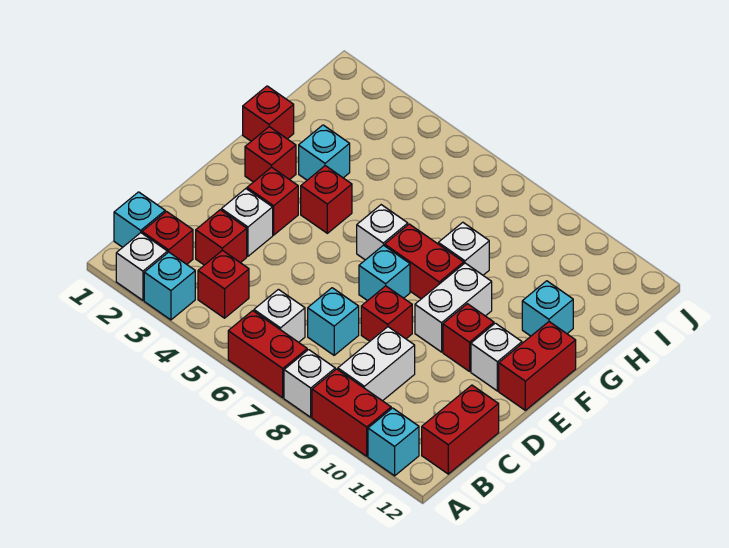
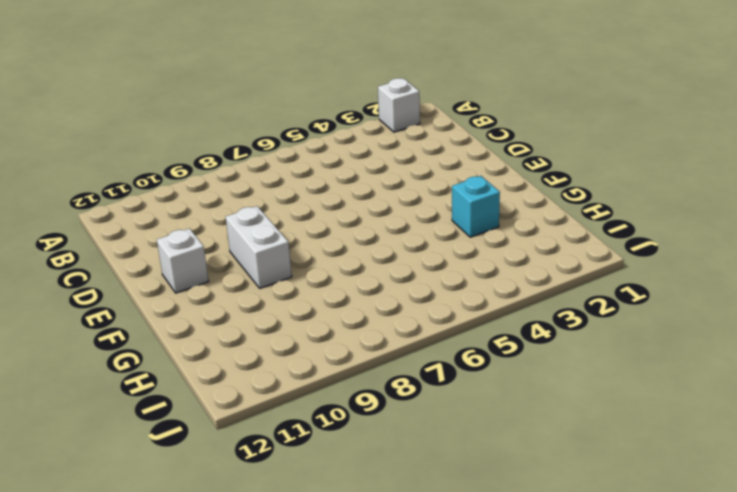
none -> cyan 1x1 brick [144,252,195,320]
none -> red 1x2 brick [228,311,307,398]
none -> white 1x1 brick [284,350,335,417]
none -> red 1x2 brick [312,369,391,456]

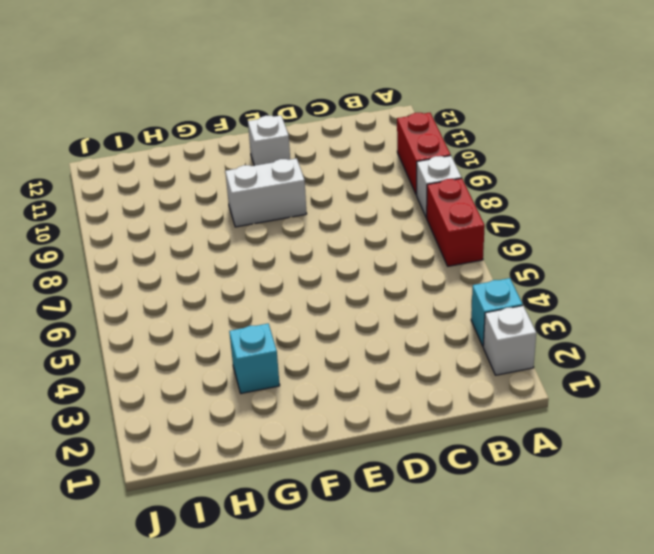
none -> cyan 1x1 brick [368,408,419,476]
none -> cyan 1x1 brick [114,192,165,247]
none -> red 1x1 brick [142,212,193,264]
none -> red 1x1 brick [198,250,249,318]

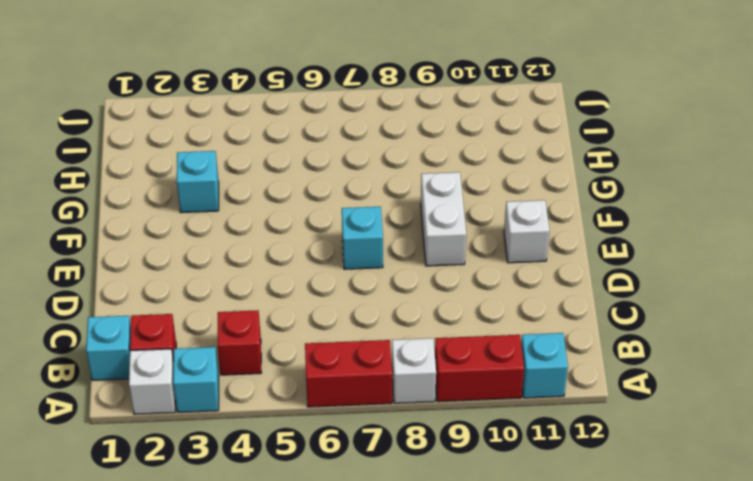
none -> white 1x1 brick [254,289,305,342]
none -> white 1x2 brick [338,327,415,401]
none -> red 1x2 brick [422,385,499,474]
none -> red 1x1 brick [196,210,247,265]

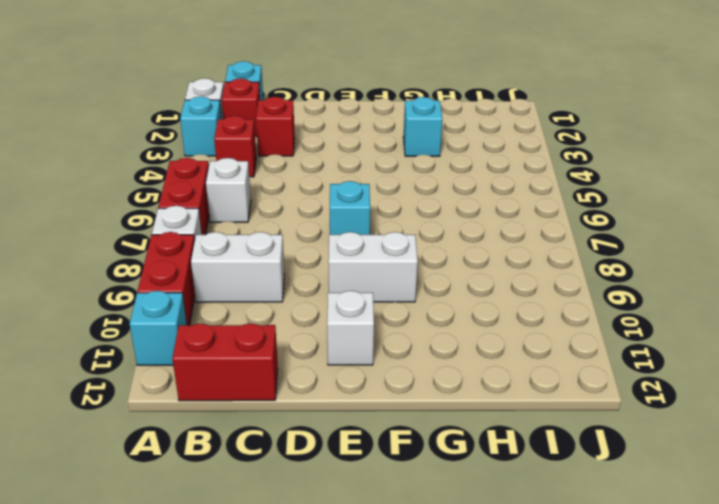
none -> cyan 1x1 brick [308,288,359,355]
none -> white 1x1 brick [221,189,273,256]
none -> red 1x1 brick [361,286,412,341]
none -> red 1x1 brick [247,167,298,235]

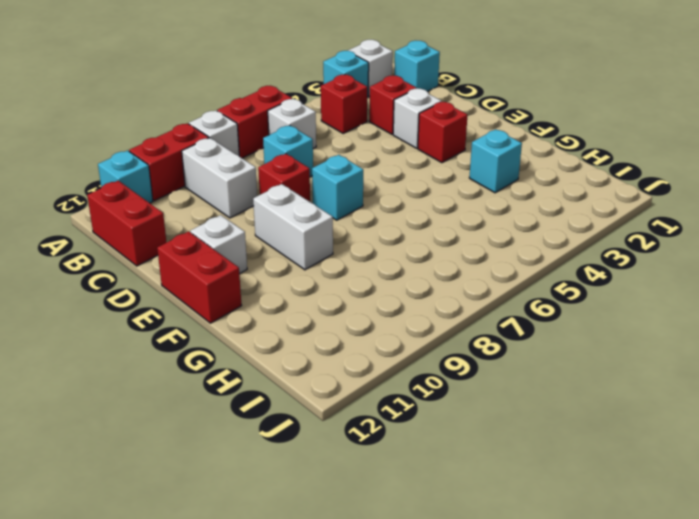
none -> red 1x1 brick [142,212,193,264]
none -> red 1x1 brick [443,304,494,371]
none -> red 1x1 brick [245,127,296,182]
none -> red 1x1 brick [301,166,352,233]

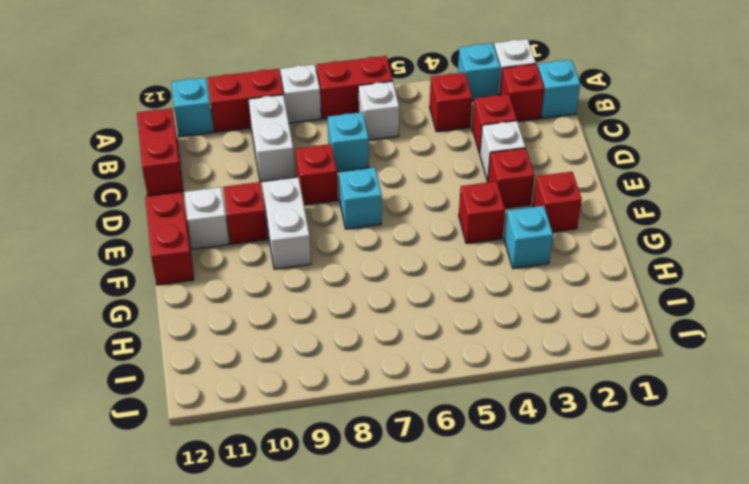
none -> white 1x1 brick [357,205,408,260]
none -> red 1x2 brick [385,224,464,299]
none -> red 1x1 brick [243,86,294,141]
none -> white 1x1 brick [438,222,489,275]

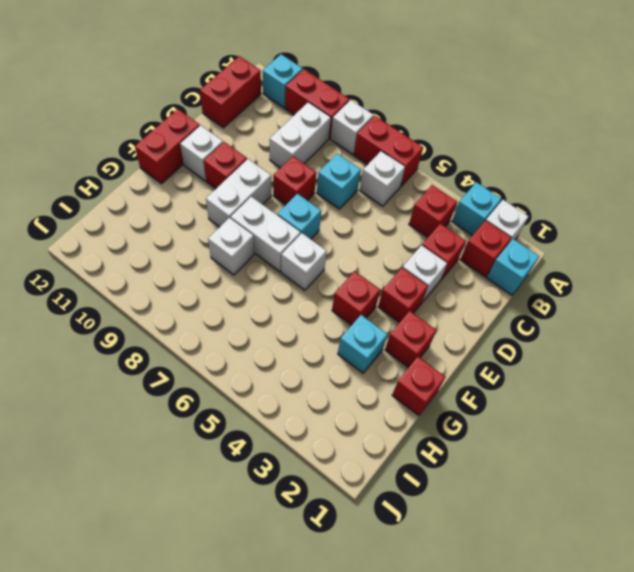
white 1x2 brick [231,197,301,272] -> red 1x2 brick [385,224,464,299]
none -> cyan 1x1 brick [522,281,573,336]

